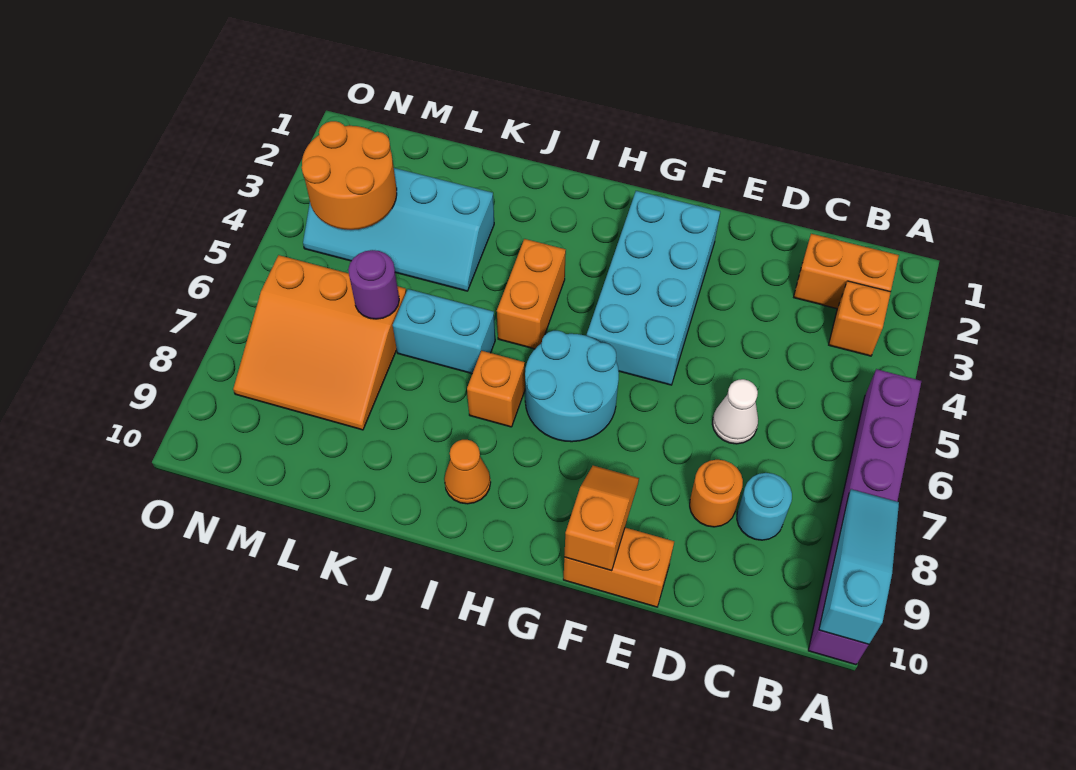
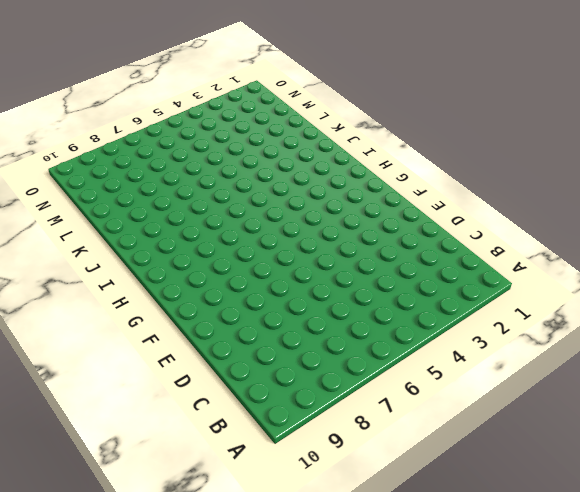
none -> purple 1x6 brick [808,369,921,665]
none -> orange 1x2 brick [794,234,899,309]
none -> orange 1x1 brick [829,281,891,356]

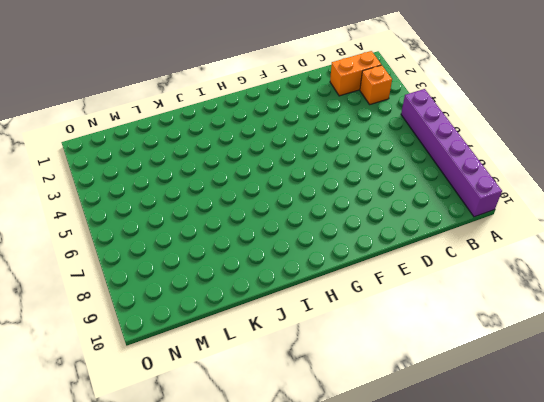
none -> cyan 1x1 round brick [737,473,792,540]
none -> white 1x1 cone [712,379,758,444]
none -> orange 1x1 round brick [690,460,743,527]

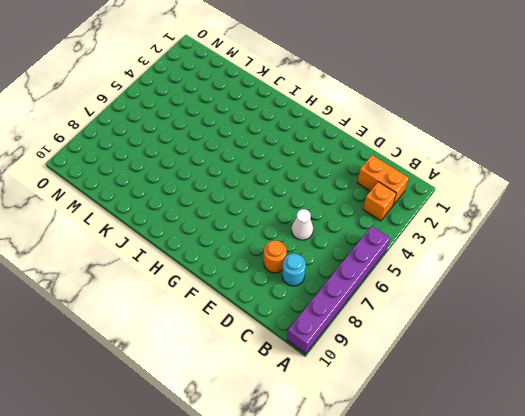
none -> orange 1x2 brick [563,528,674,607]
none -> cyan 2x4 brick [587,191,720,385]
none -> cyan 2x2 round brick [525,331,619,442]

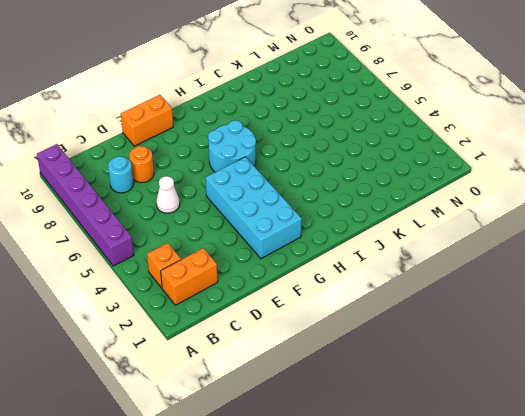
none -> orange 1x2 brick [497,239,566,349]
none -> orange 1x1 brick [467,351,525,427]
none -> orange 1x1 cone [444,440,491,504]

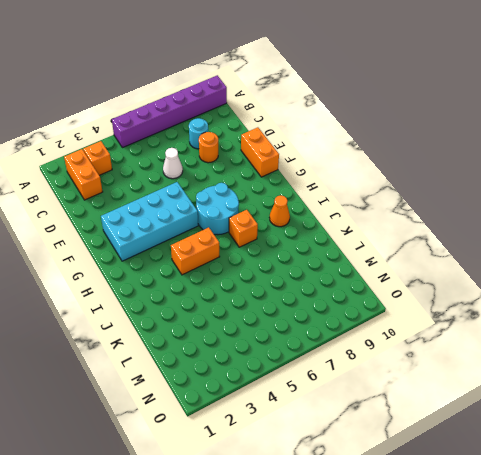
none -> cyan 1x2 brick [393,289,495,374]
none -> cyan 2x4 slope [303,168,494,291]
none -> orange 3x3 slope [233,255,406,430]

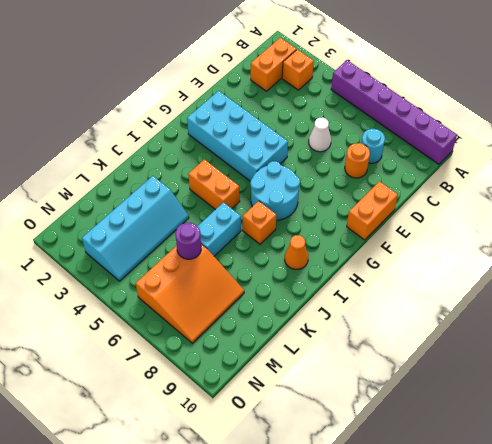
none -> cyan 1x3 slope [819,489,899,644]
none -> orange 1x2 slope [564,466,639,571]
none -> orange 2x2 round brick [302,121,397,230]

